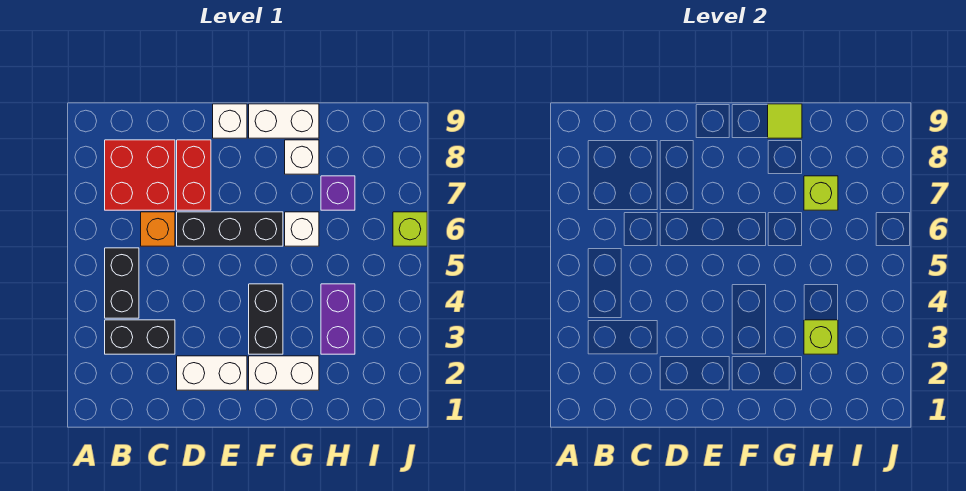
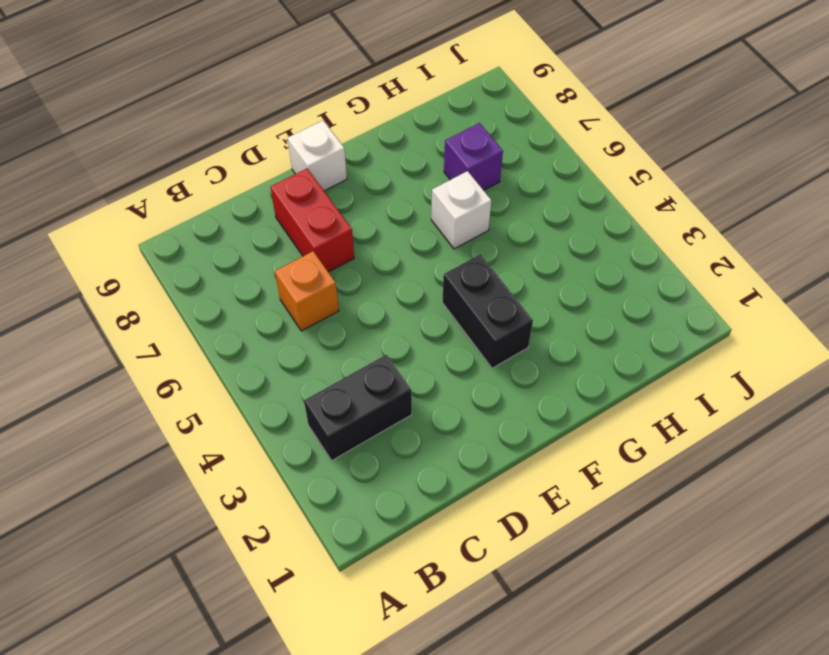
none -> black 1x2 brick [105,248,139,318]
none -> red 2x2 brick [105,140,175,210]
none -> white 1x2 brick [177,356,247,390]

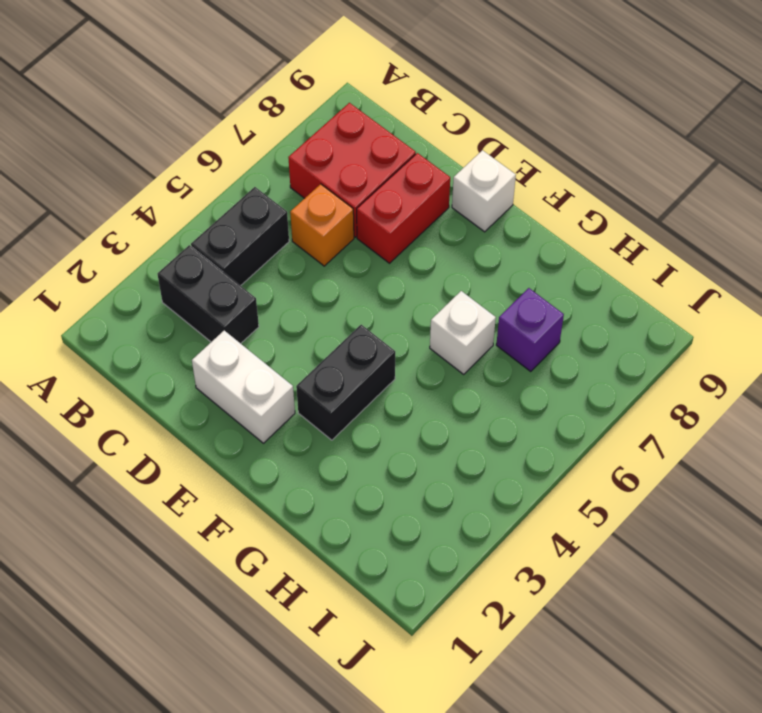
none -> black 1x3 brick [177,212,283,246]
none -> white 1x2 brick [249,356,319,390]
none -> white 1x2 brick [249,104,319,138]

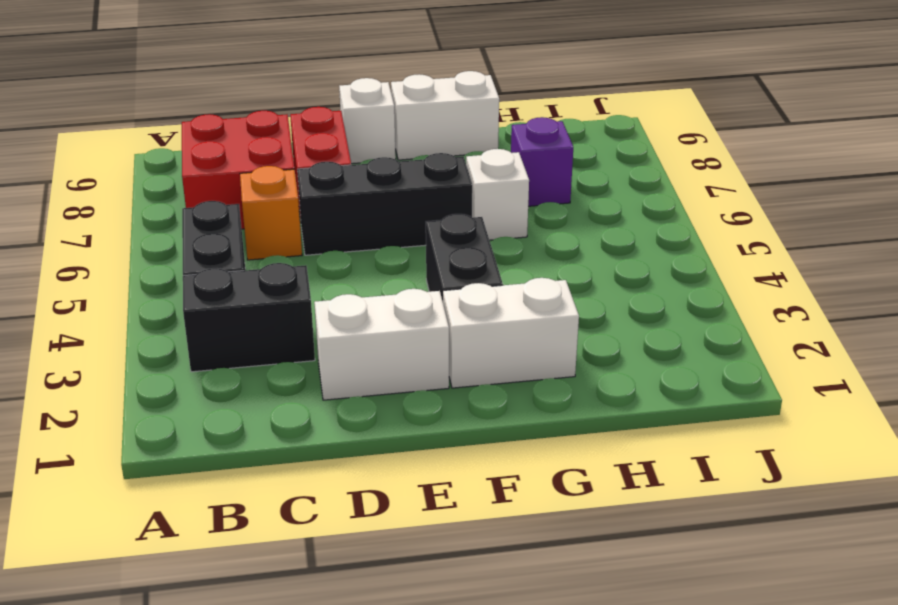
none -> white 1x1 brick [285,140,319,174]
none -> purple 1x2 brick [321,284,355,354]
none -> lime 1x1 brick [393,212,427,246]

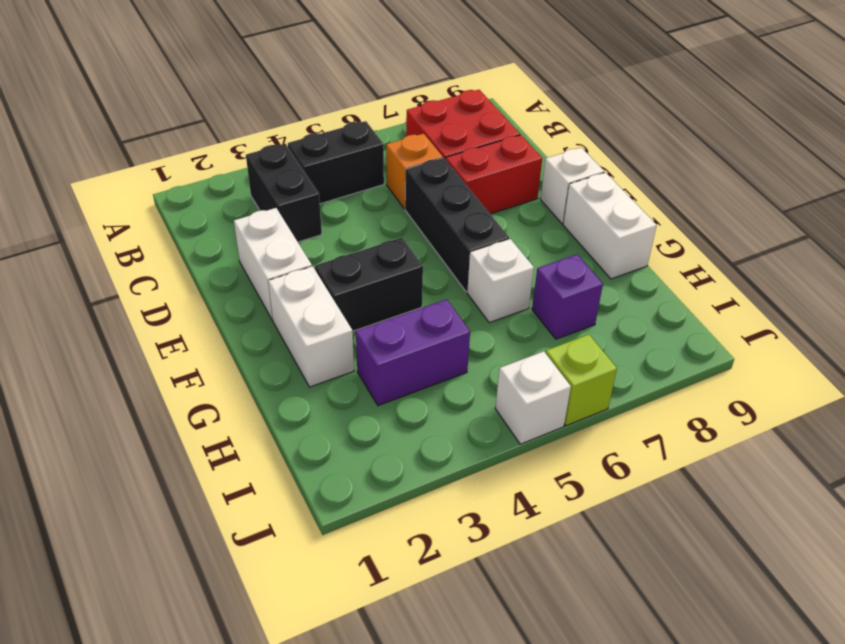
white 1x1 brick [495,351,571,444] -> white 1x1 brick moved to [285,140,319,174]
none -> lime 1x1 tile [768,104,802,138]
none -> lime 1x1 brick [804,320,838,354]
none -> lime 1x1 brick [804,176,838,210]

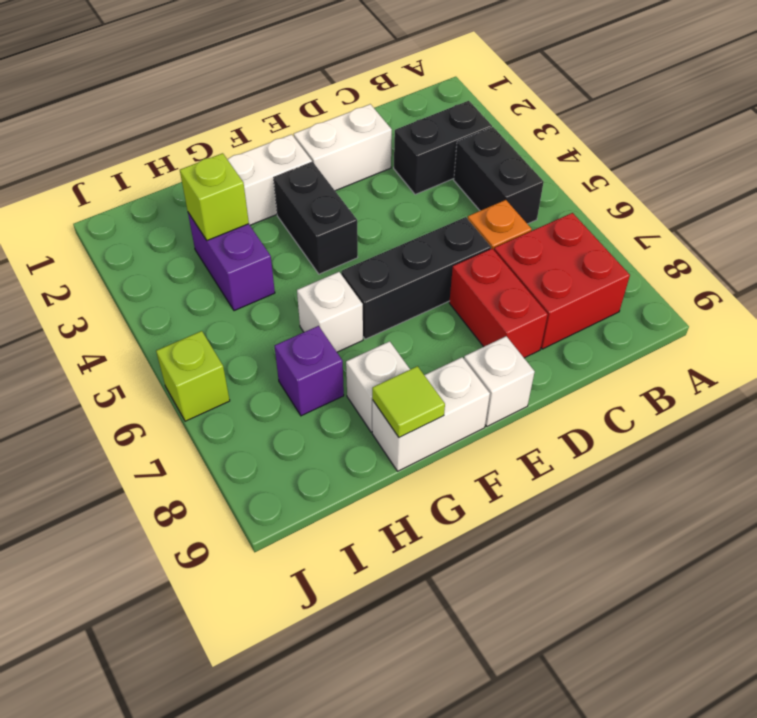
none -> lime 1x1 brick [804,176,838,210]

